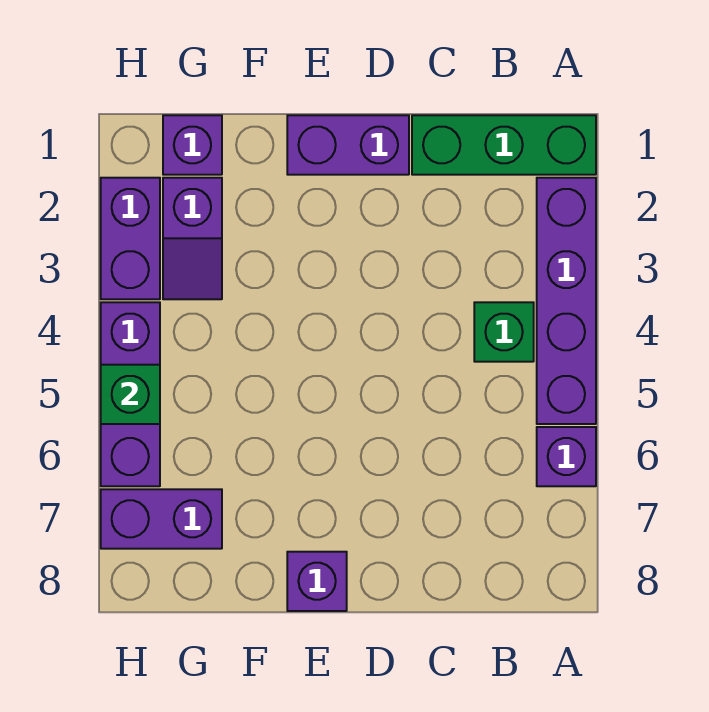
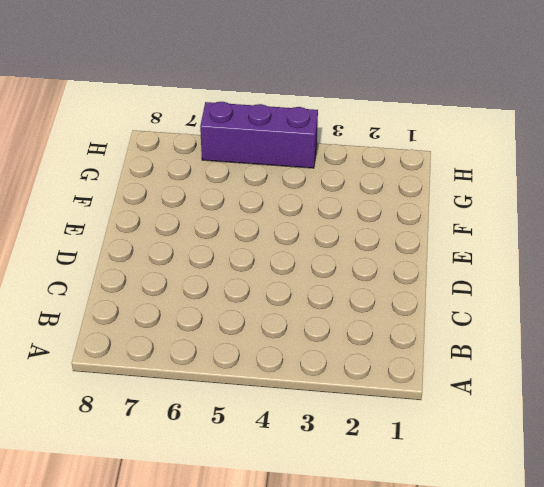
none -> green 1x3 brick [412,115,596,175]
none -> purple 1x4 brick [537,178,596,424]
none -> purple 1x1 brick [537,427,596,486]

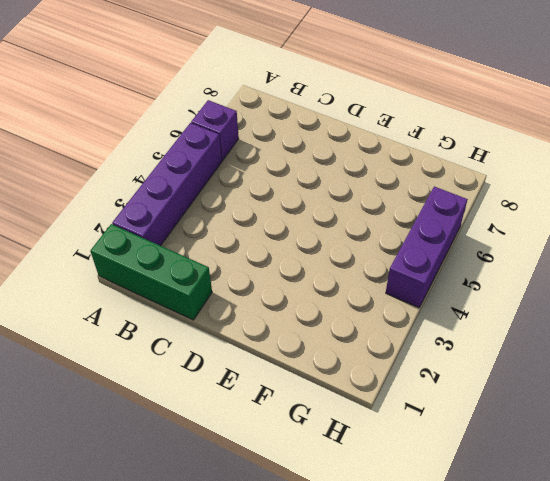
none -> green 1x1 brick [474,302,534,362]
none -> purple 1x2 brick [287,115,409,175]
none -> purple 1x1 brick [287,552,347,611]

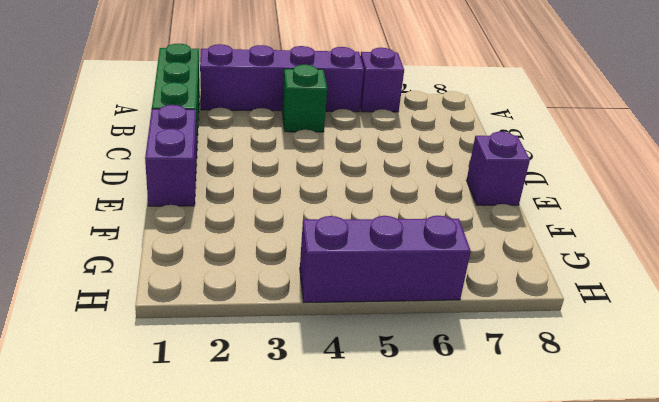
none -> purple 1x1 brick [163,115,222,175]
none -> purple 1x2 slope [163,178,222,299]
none -> purple 1x2 brick [101,489,222,549]

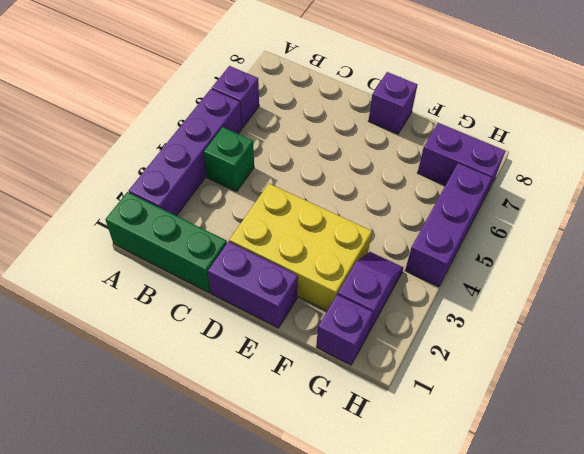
yellow 2x3 brick [229,184,372,311] -> none
none -> purple 1x2 brick [101,178,160,299]
none -> green 1x1 brick [101,365,160,424]

